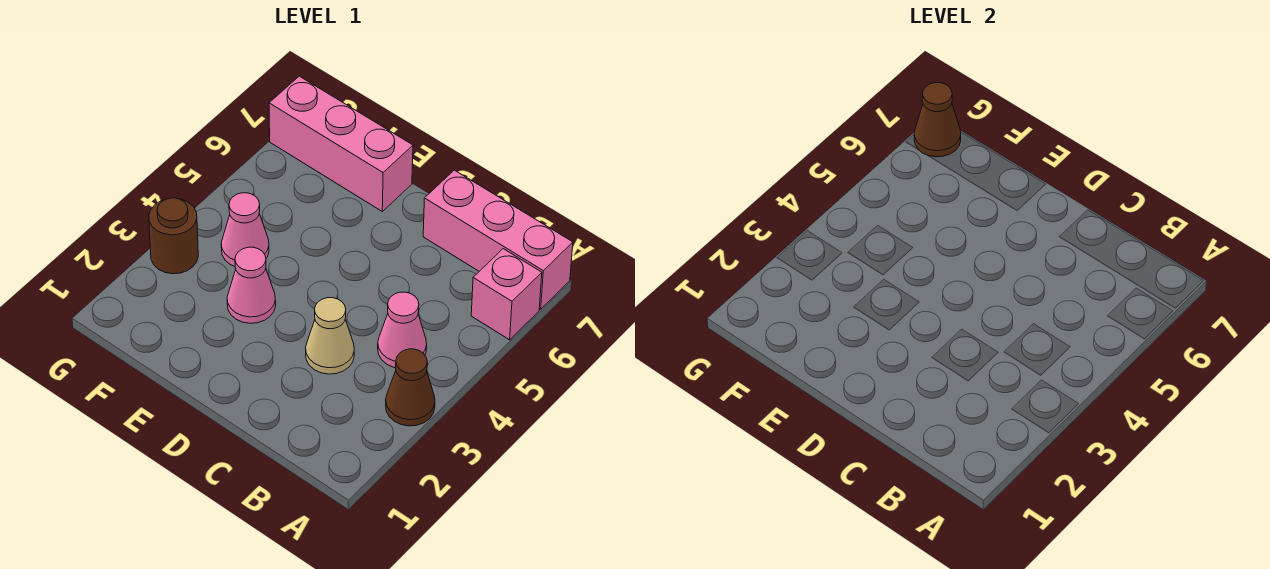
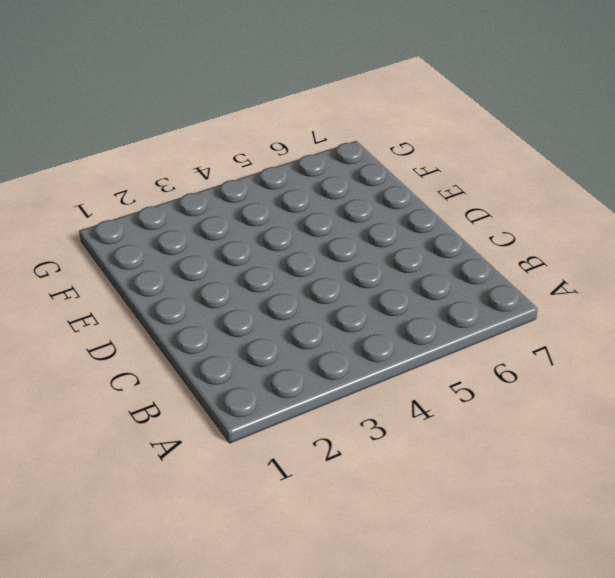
none -> brown 1x1 cone [386,349,435,426]
none -> pink 1x1 brick [471,249,542,340]

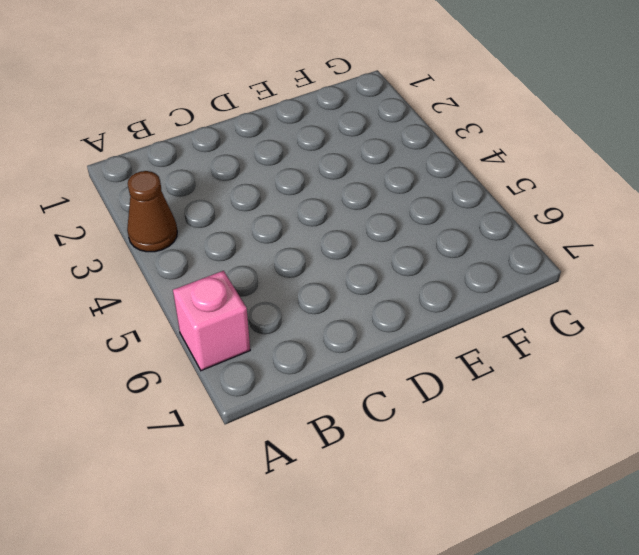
none -> pink 1x3 brick [423,170,573,309]
none -> pink 1x1 cone [378,292,427,368]

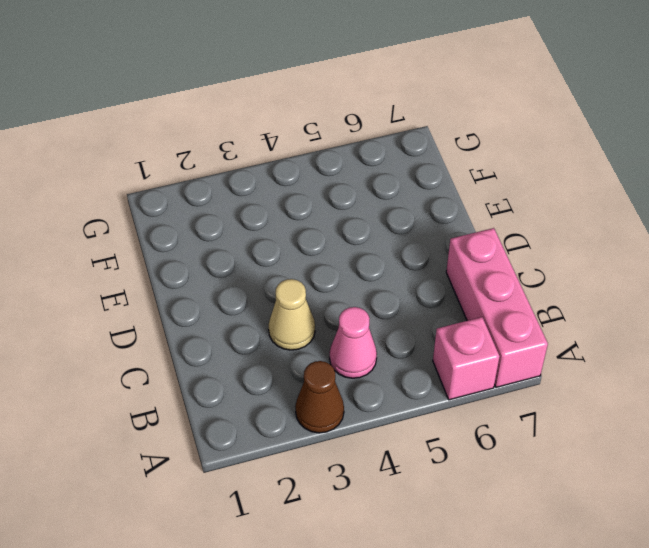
none -> pink 1x1 cone [227,247,276,323]
none -> pink 1x3 brick [269,76,413,211]

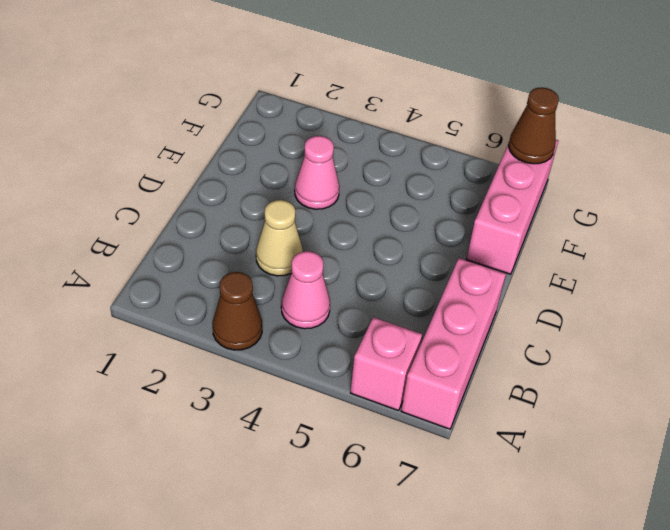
none -> pink 1x1 cone [221,193,269,266]
none -> brown 1x1 round brick [149,198,198,274]

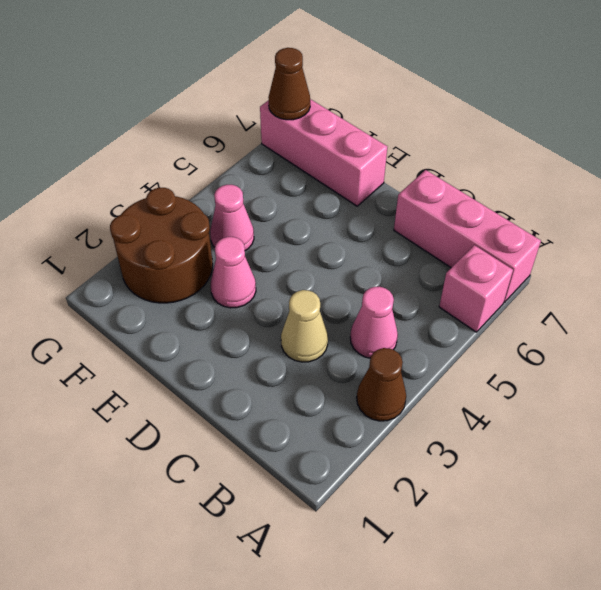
brown 2x2 round brick [110,188,213,303] -> brown 1x1 round brick [149,198,198,274]

